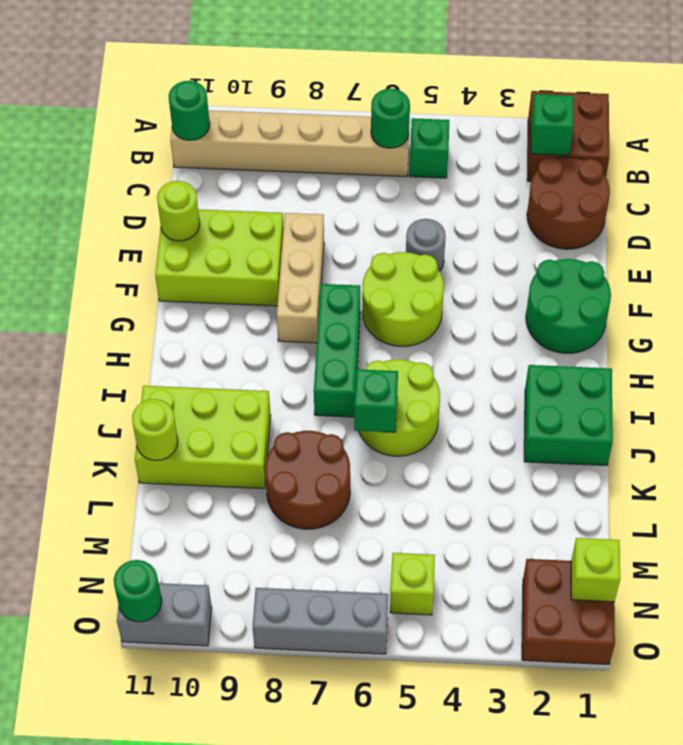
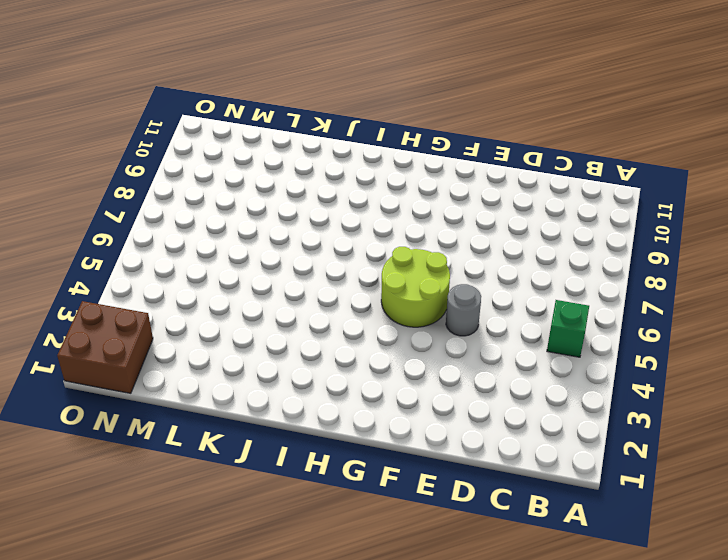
none -> brown 2x2 brick [527,91,609,181]
none -> tan 1x6 brick [170,110,410,177]
none -> brown 2x2 round brick [527,157,610,249]

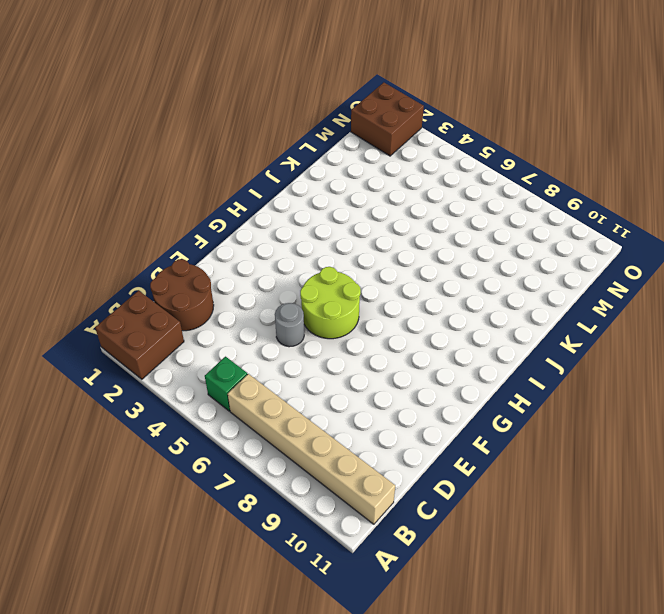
none -> tan 1x3 brick [277,213,324,343]
none -> lime 2x3 brick [155,209,284,306]
none -> green 2x2 round brick [526,259,611,353]

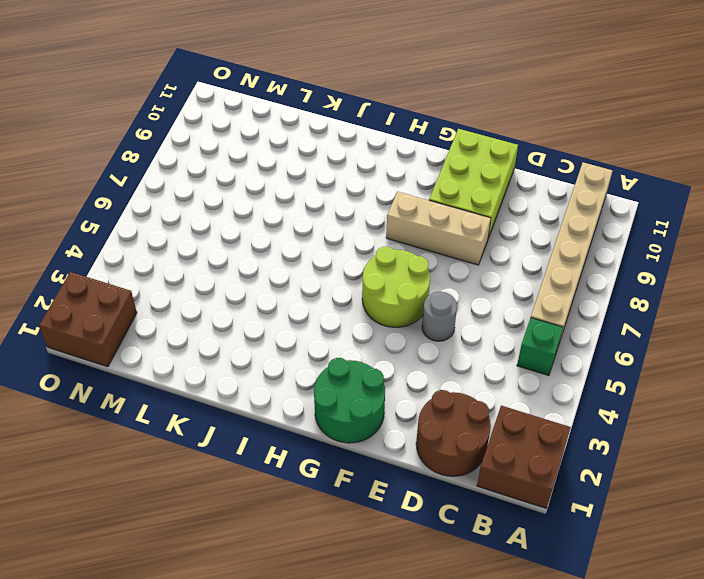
none -> green 1x3 brick [314,284,360,417]
none -> green 2x2 brick [524,365,613,465]
none -> lime 2x2 round brick [359,359,440,456]

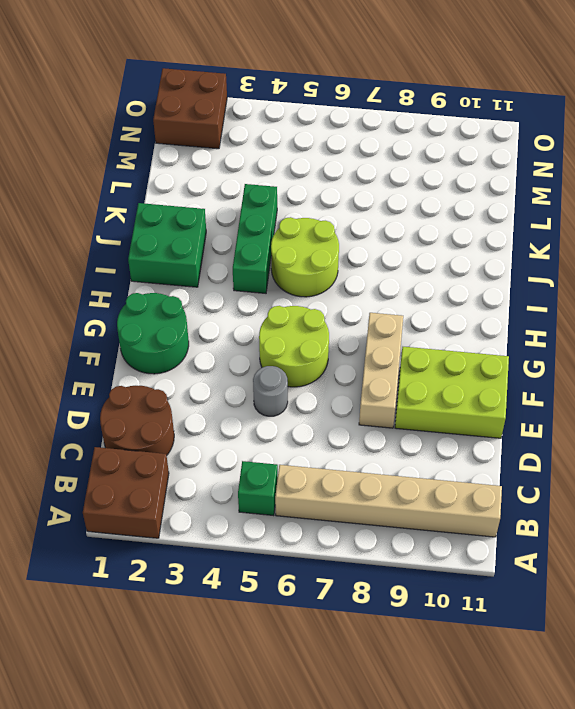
green 1x3 brick [233,184,277,293] -> green 1x3 brick moved to [314,284,360,417]
none -> lime 2x3 brick [135,386,271,489]
none -> brown 2x2 round brick [265,431,350,529]
none -> lime 1x1 brick [390,553,435,615]

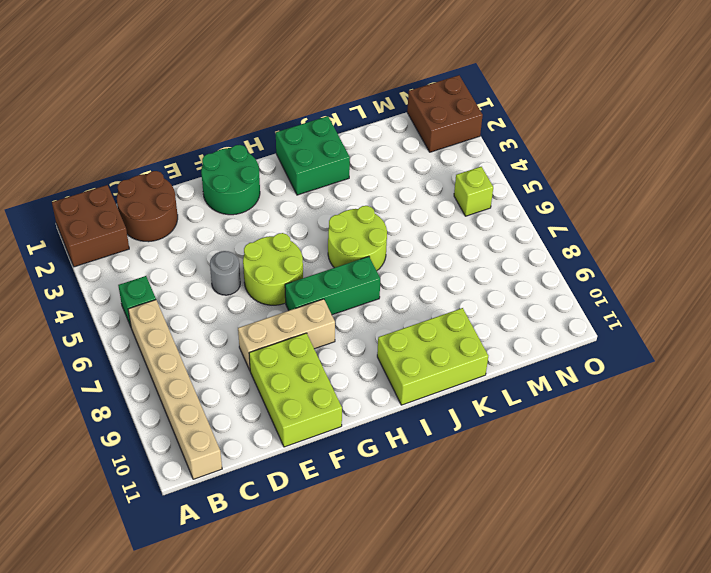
lime 2x3 brick [377,308,488,405] -> lime 2x3 brick turned to [135,386,271,489]
none -> brown 2x2 round brick [265,431,350,529]
none -> grey 1x3 brick [253,588,388,654]
none -> grey 1x2 brick [117,583,212,646]

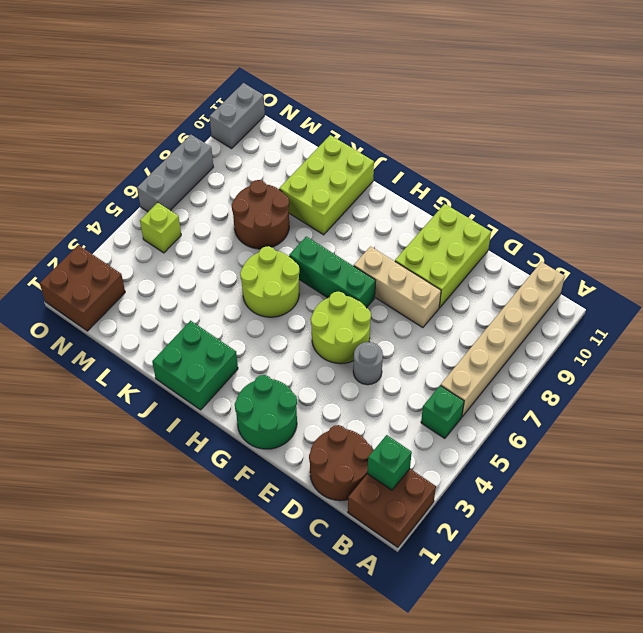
none -> green 1x1 round brick [371,89,410,148]
none -> green 1x1 round brick [169,81,210,140]
none -> lime 1x1 round brick [157,181,200,241]

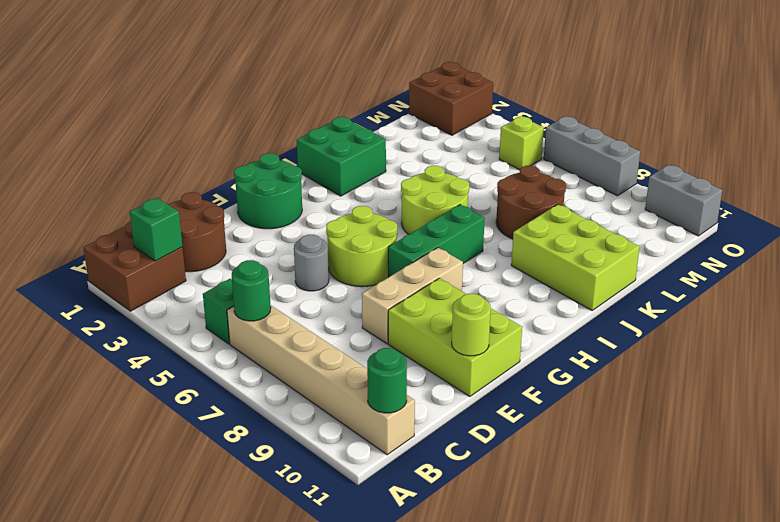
none -> green 1x1 brick [354,369,398,432]
none -> lime 1x1 round brick [132,399,178,460]
none -> lime 1x1 brick [571,538,620,602]

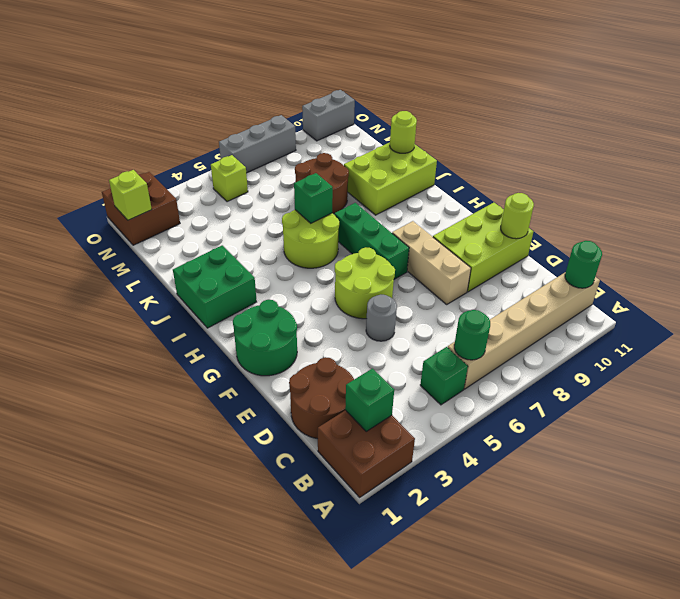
none -> green 1x1 round brick [114,560,162,622]

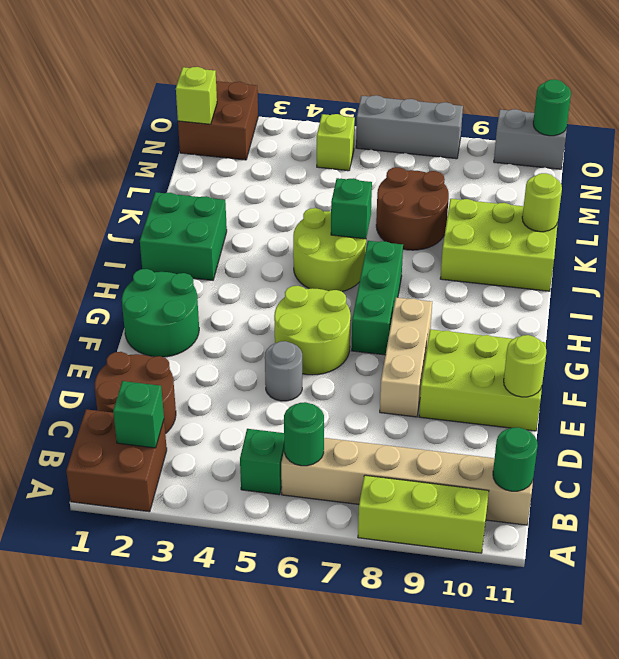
lime 1x3 brick [358,475,489,553] -> none

